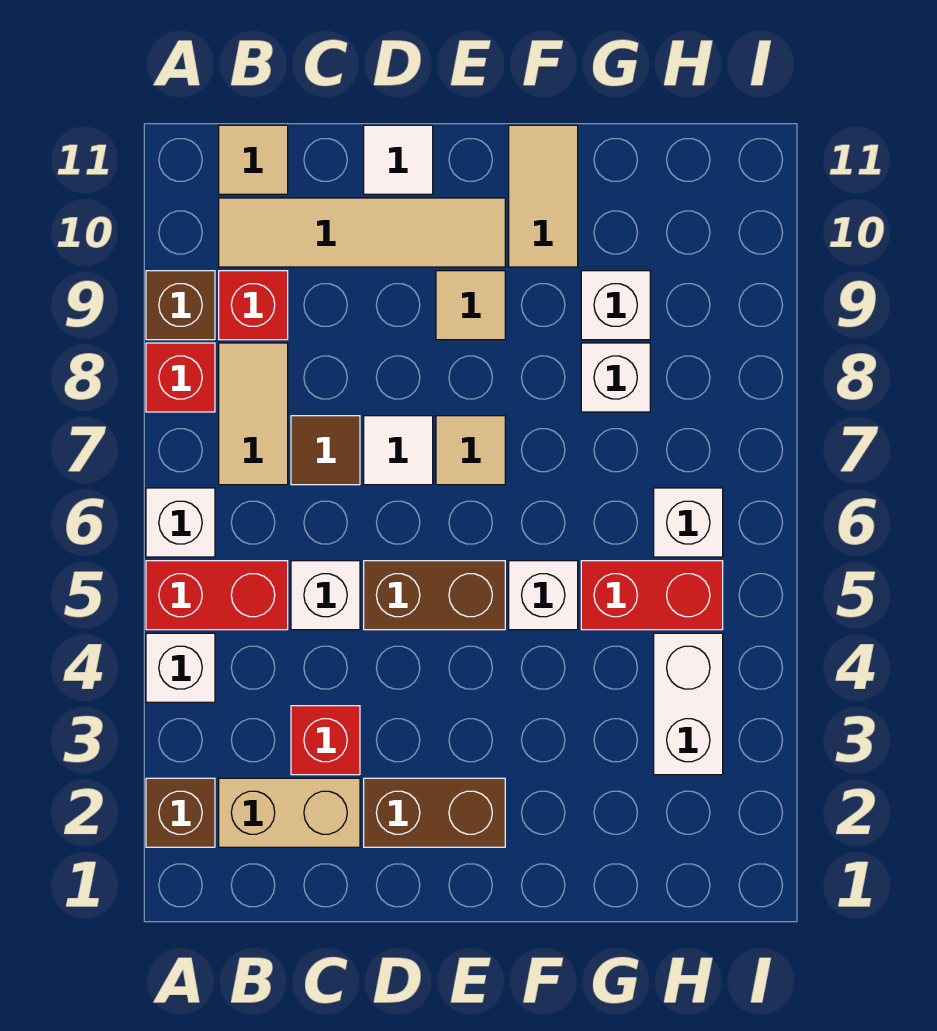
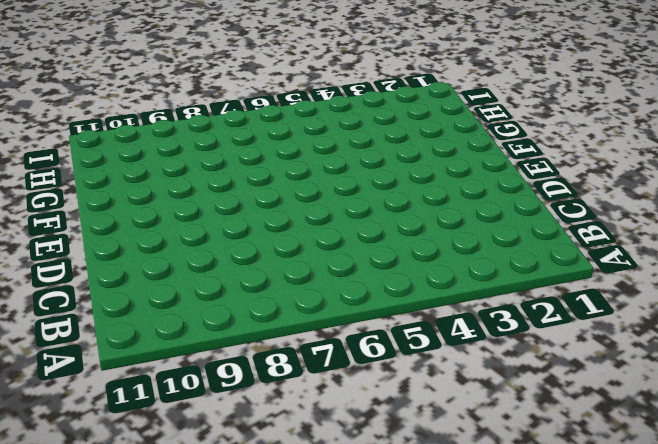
none -> brown 1x1 brick [146,778,215,847]
none -> white 1x1 brick [146,633,215,702]
none -> red 1x2 brick [146,561,288,630]

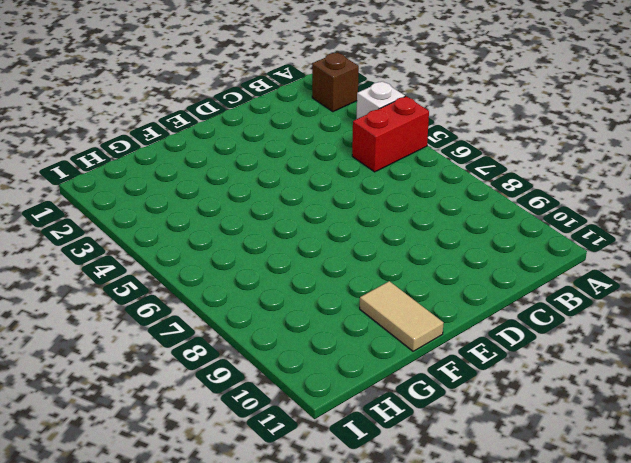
none -> white 1x1 brick [146,488,215,557]
none -> red 1x1 brick [146,343,215,412]
none -> brown 1x1 brick [146,271,215,340]

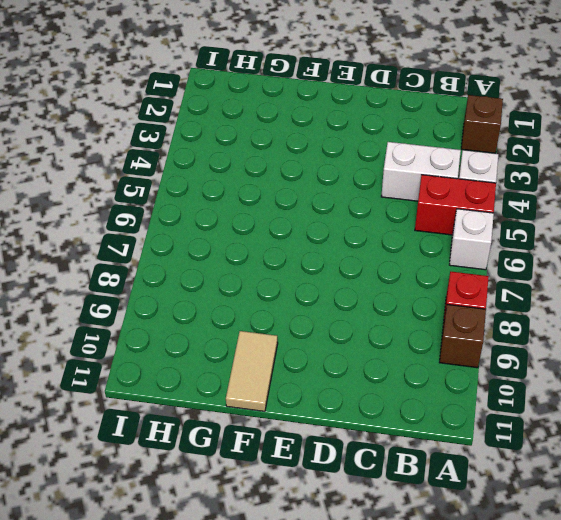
white 1x2 brick [381,142,461,201] -> white 1x2 brick turned to [654,633,723,775]
none -> tan 1x2 brick [219,778,360,847]
none -> tan 1x2 tile [219,343,288,485]
none -> red 1x1 brick [219,271,288,340]

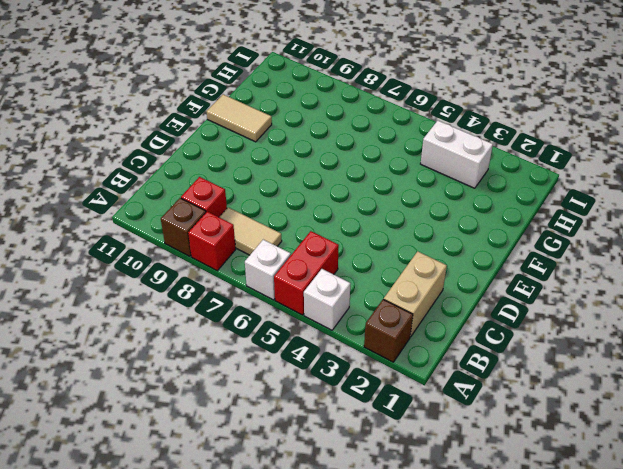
none -> tan 1x4 tile [219,198,505,267]
none -> tan 1x1 tile [219,125,288,194]
none -> red 1x1 brick [291,706,360,775]

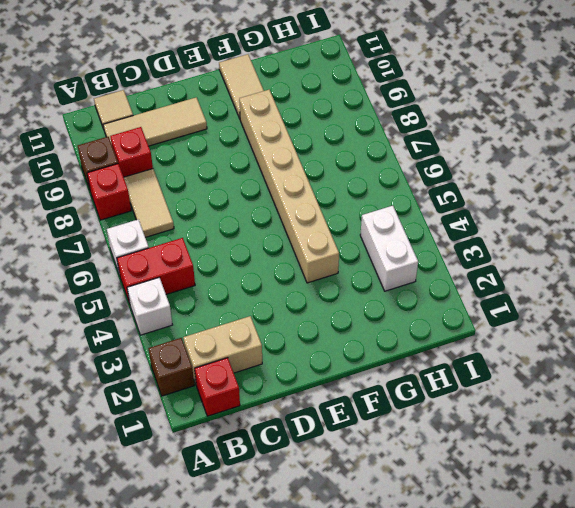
red 1x1 brick [195,358,240,416] -> red 1x1 brick moved to [291,706,360,775]
tan 1x3 tile [103,97,207,146] -> tan 1x4 tile [219,198,505,267]
tan 1x6 brick [239,90,339,283] -> white 1x1 brick [509,561,578,630]
none -> white 1x1 brick [291,561,360,630]
none -> brown 1x1 tile [291,416,360,485]
none -> brown 1x2 brick [364,778,505,847]

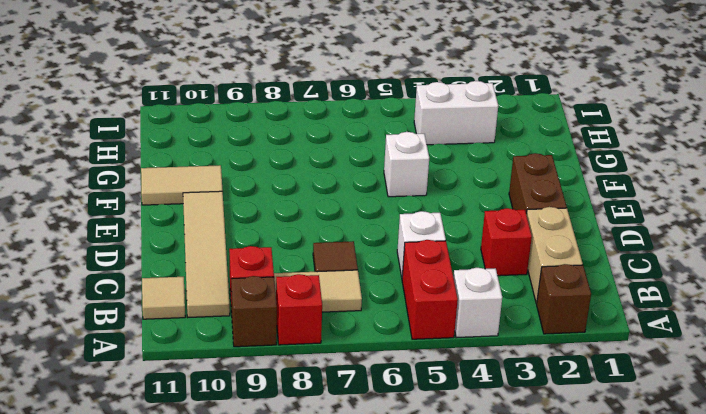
none -> white 1x1 brick [146,488,215,557]
none -> brown 1x2 brick [364,561,505,630]
none -> white 1x1 tile [364,416,433,485]

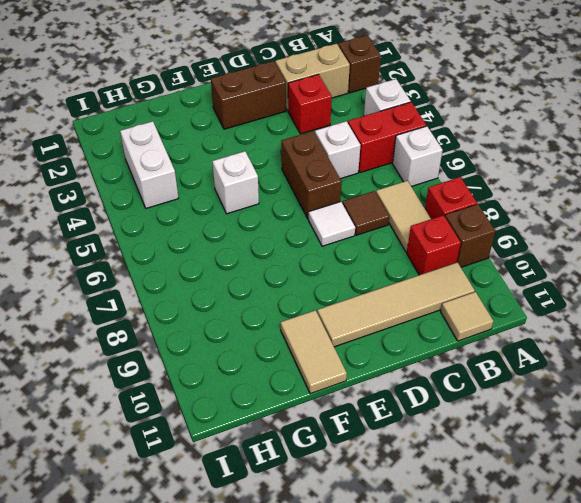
brown 1x2 brick [281,131,342,219] -> brown 1x2 brick turned to [364,561,505,630]
none -> white 1x1 tile [364,125,433,194]
none -> tan 1x1 tile [436,416,505,485]
none -> tan 1x1 tile [436,271,505,340]

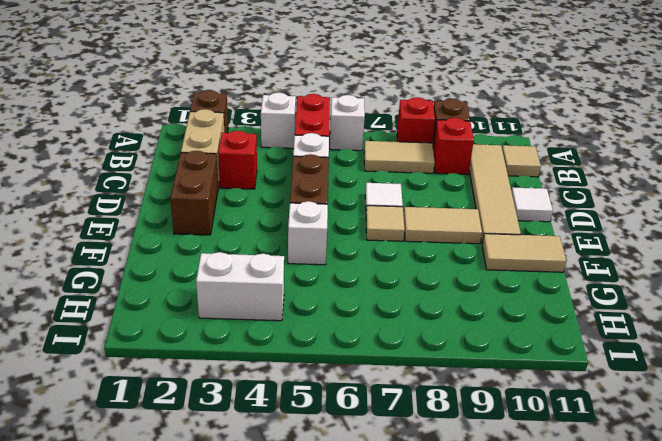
tan 1x2 tile [404,207,482,244] -> tan 1x1 tile [436,271,505,340]
none -> brown 1x1 tile [291,416,360,485]
none -> red 1x2 brick [581,561,723,630]
none -> white 1x1 brick [581,343,650,412]

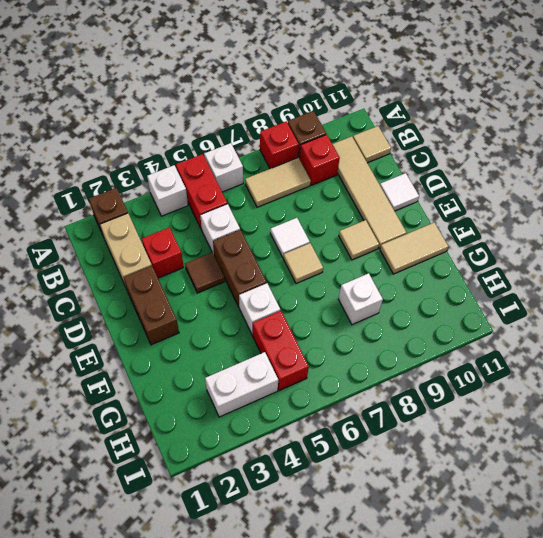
brown 1x1 tile [185,253,225,293] -> brown 1x1 tile moved to [291,416,360,485]
none -> white 1x1 brick [581,271,650,340]
none -> white 1x1 brick [654,488,723,557]

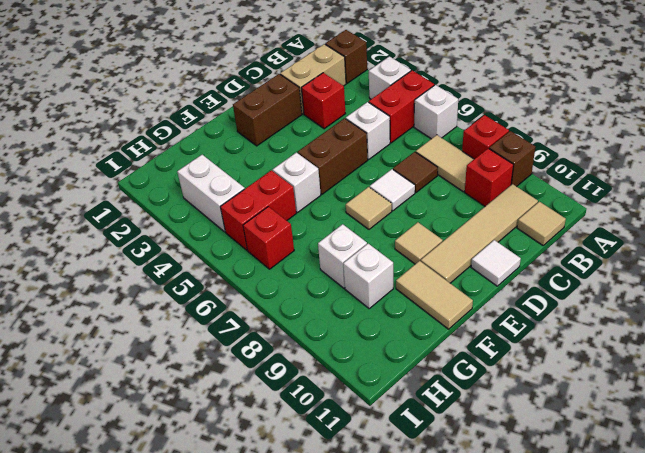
red 1x1 brick [243,207,294,269] -> white 1x1 brick [654,488,723,557]

